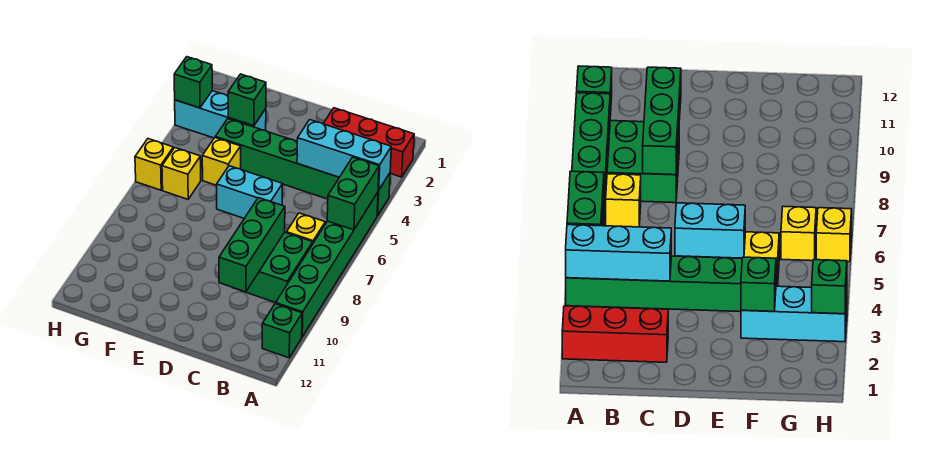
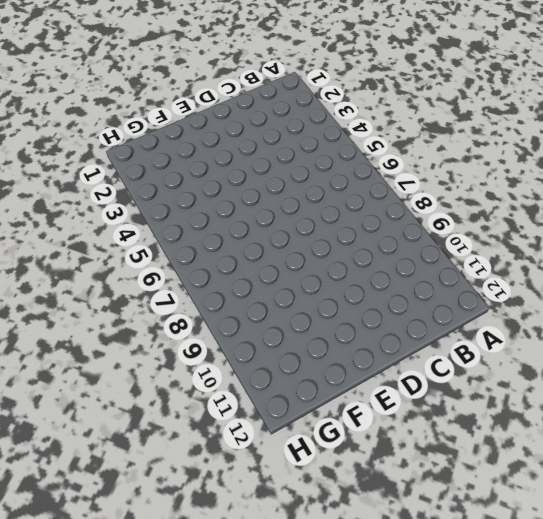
none -> red 1x3 brick [323,108,414,177]
none -> green 1x6 brick [215,119,390,216]
none -> green 1x6 brick [276,192,378,337]

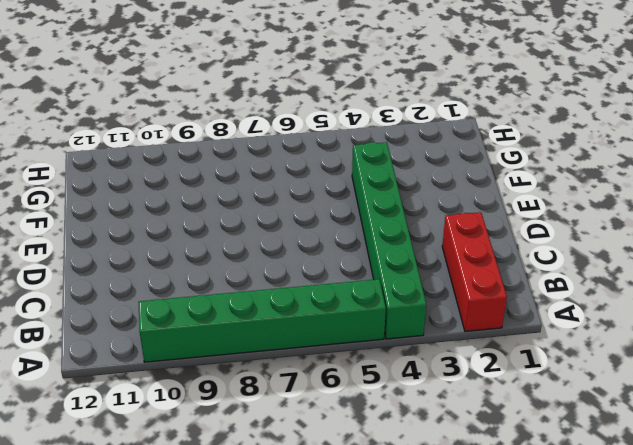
none -> green 1x1 brick [262,304,302,358]
none -> yellow 1x1 brick [287,213,325,243]
none -> green 2x2 brick [232,232,313,303]

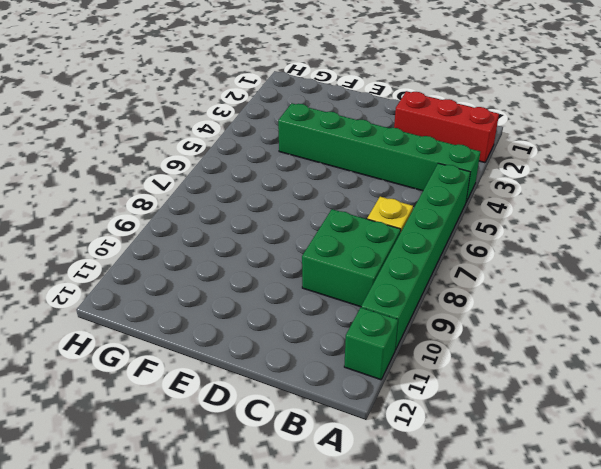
none -> cyan 1x2 brick [217,166,282,218]
none -> cyan 1x3 brick [175,91,266,138]
none -> yellow 1x1 brick [202,138,241,185]

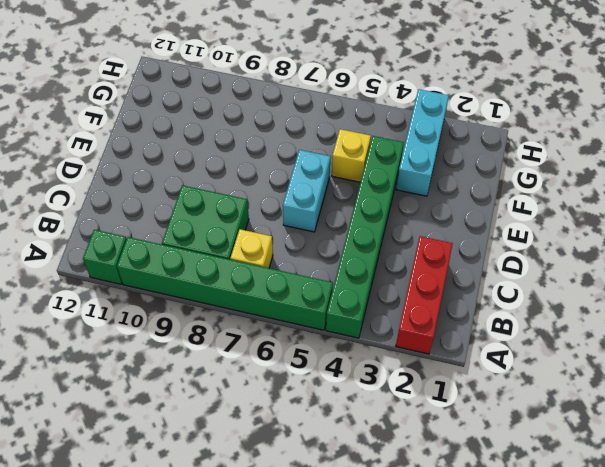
none -> yellow 1x1 brick [162,148,201,199]
none -> yellow 1x1 brick [135,139,173,190]
none -> cyan 1x3 brick [297,120,391,190]

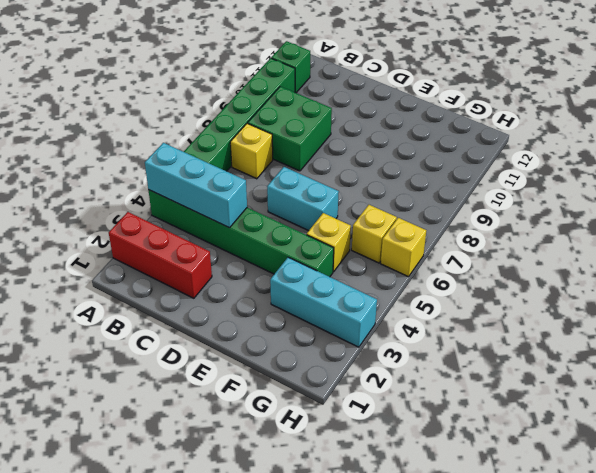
none -> green 1x2 brick [327,157,379,230]
none -> green 1x3 brick [219,198,285,292]
none -> green 1x1 brick [228,74,266,126]

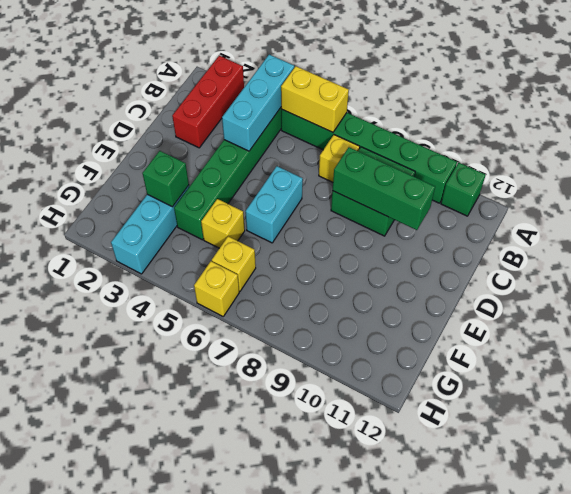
yellow 1x2 brick [281,66,349,132] -> green 1x2 brick [327,157,379,230]
none -> green 1x1 brick [174,57,212,108]

